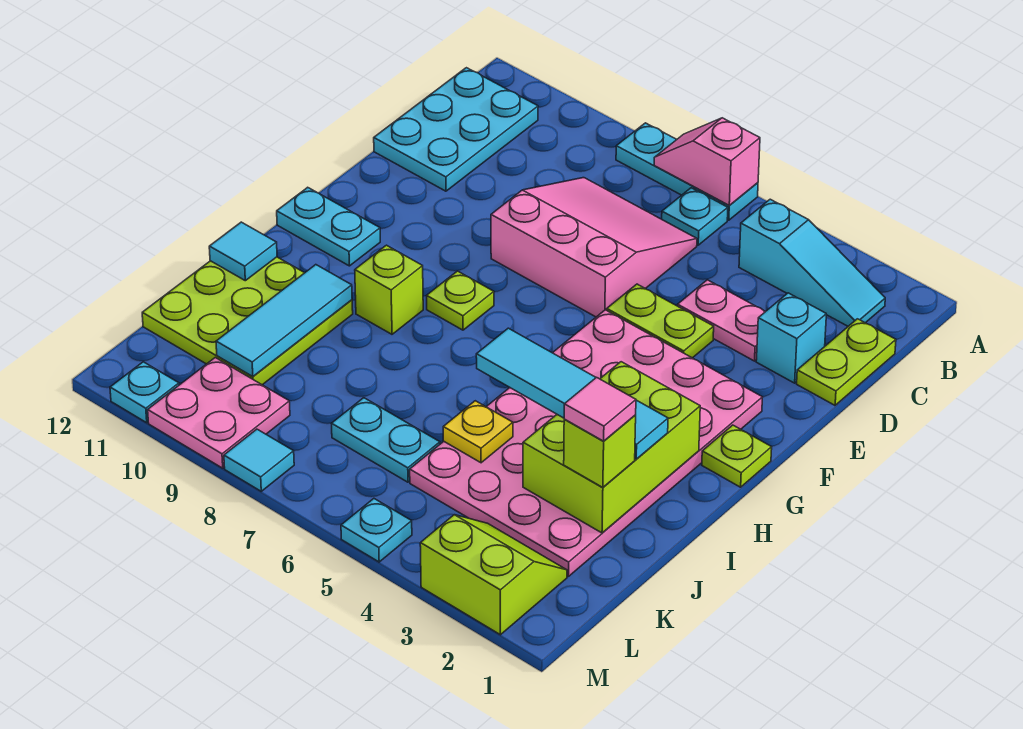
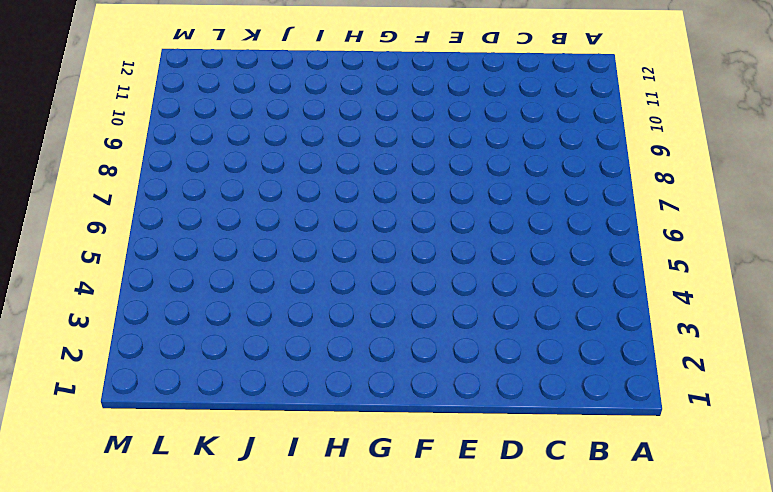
none -> cyan 1x3 plate [616,123,758,220]
none -> cyan 1x3 slope [739,199,885,326]
none -> cyan 1x1 plate [662,188,728,245]

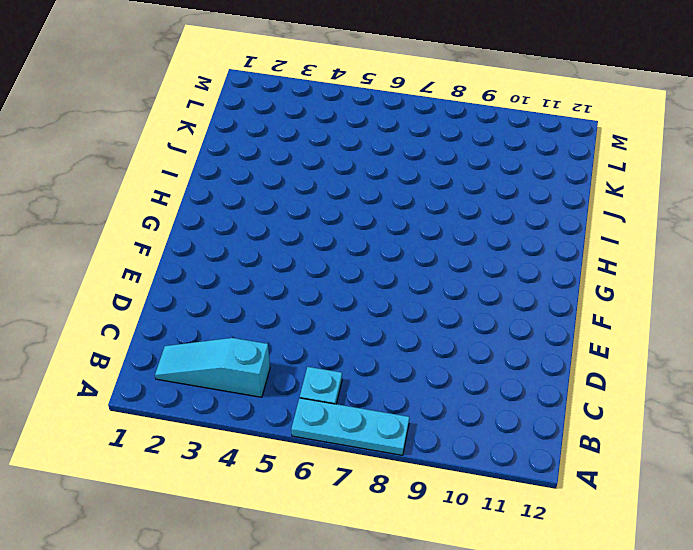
none -> cyan 2x3 plate [374,68,538,191]
none -> lime 1x2 plate [797,319,896,405]
none -> pink 3x3 slope [491,178,697,317]

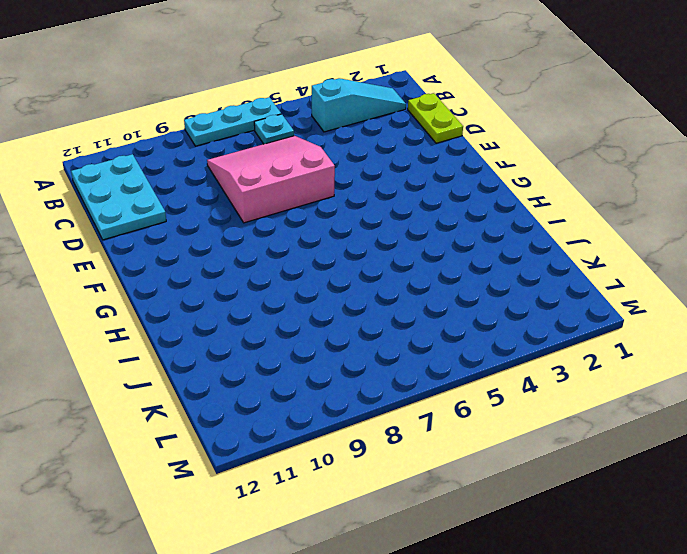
none -> cyan 1x1 brick [756,293,826,383]
none -> pink 1x2 plate [678,280,766,361]
none -> lime 1x2 plate [607,284,714,358]

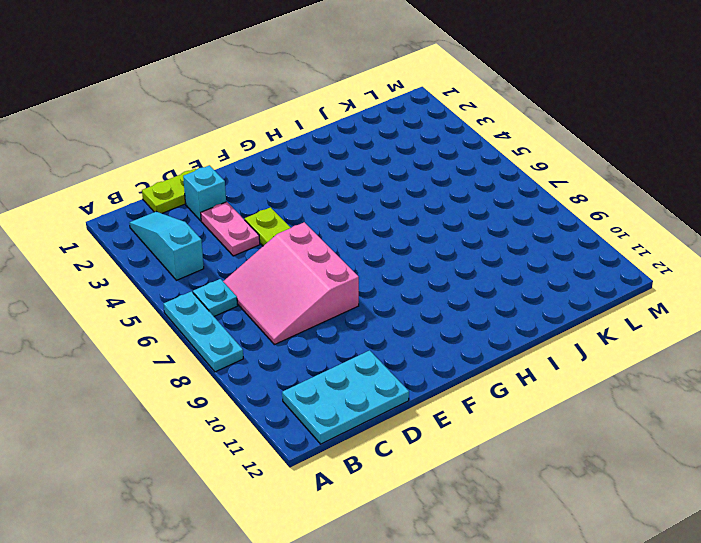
none -> pink 4x6 plate [410,310,763,576]
none -> lime 1x1 plate [702,425,772,487]
none -> lime 1x1 plate [427,271,494,330]

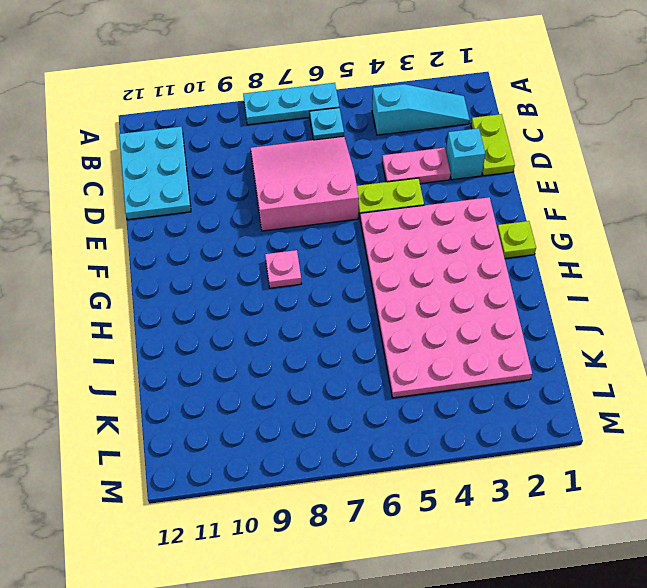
pink 1x1 plate [265,250,302,288] -> lime 1x1 plate [427,271,494,330]
none -> cyan 1x2 plate [277,187,380,266]
none -> lime 1x1 brick [355,245,423,334]
none -> lime 3x3 plate [142,257,353,385]

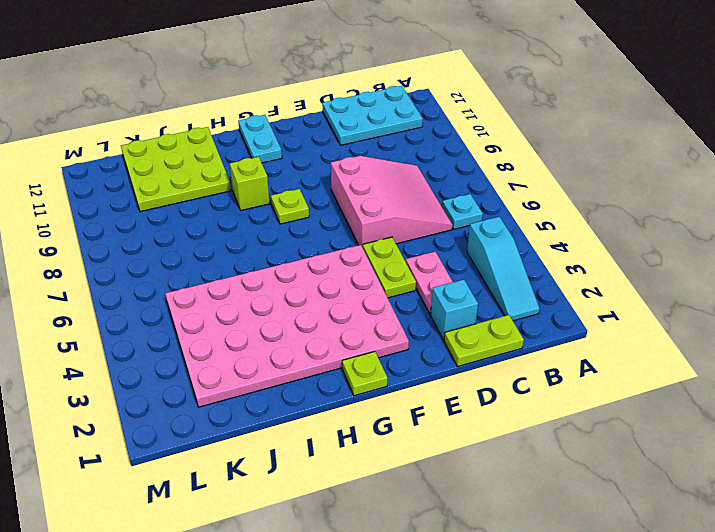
none -> cyan 1x3 plate [616,123,758,220]
none -> cyan 1x2 plate [332,398,440,482]
none -> lime 2x2 slope [420,515,567,635]

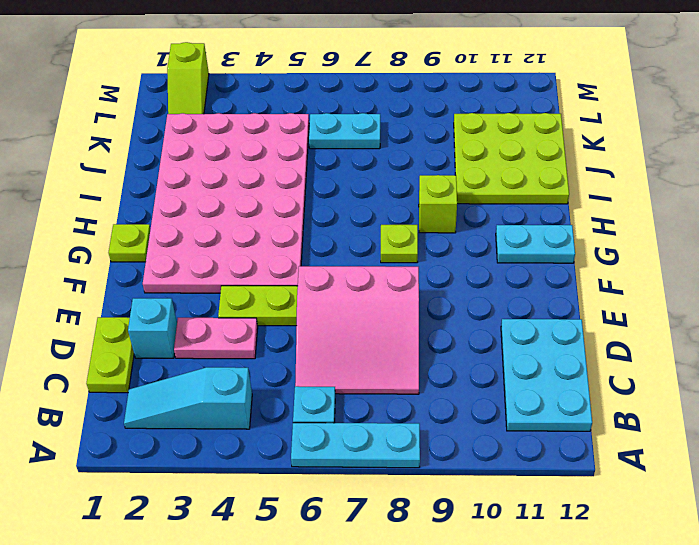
lime 1x2 slope [167,42,209,114] -> lime 2x2 slope [420,515,567,635]
none -> pink 2x2 plate [148,358,290,468]
none -> cyan 1x1 plate [341,499,412,562]
none -> cyan 1x1 tile [224,429,294,491]

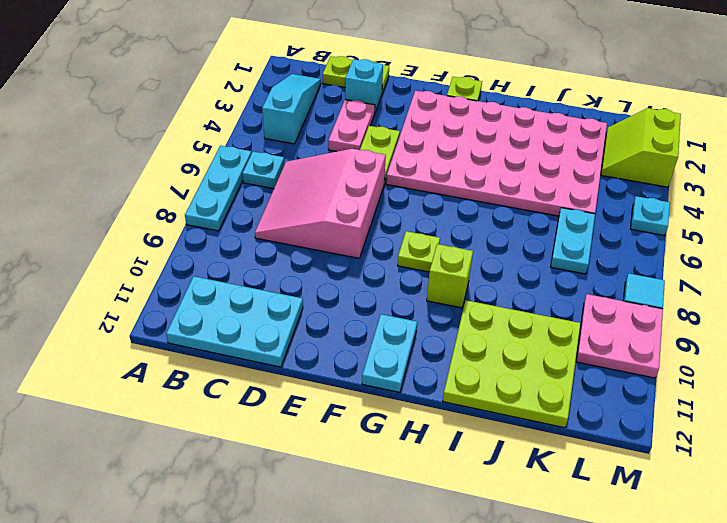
none -> cyan 1x1 plate [110,362,179,423]
none -> pink 1x2 slope [654,118,760,206]
none -> lime 2x3 brick [523,362,700,533]

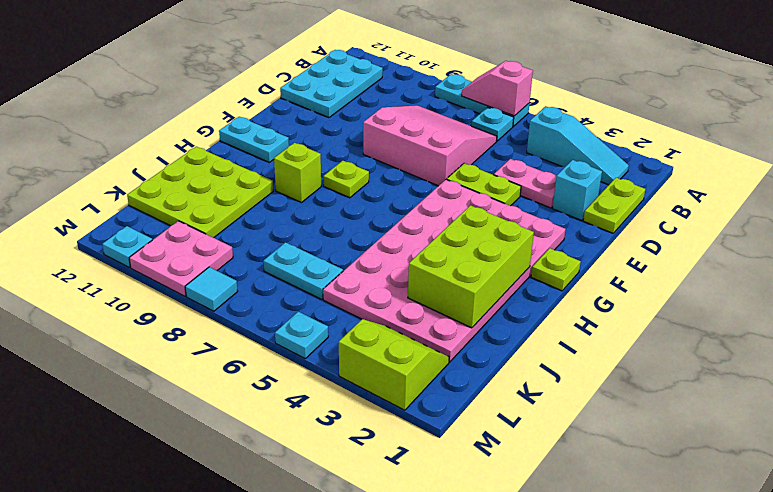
none -> cyan 1x3 tile [216,265,352,377]
none -> cyan 1x1 tile [209,222,277,281]
none -> yellow 1x1 plate [443,401,513,463]

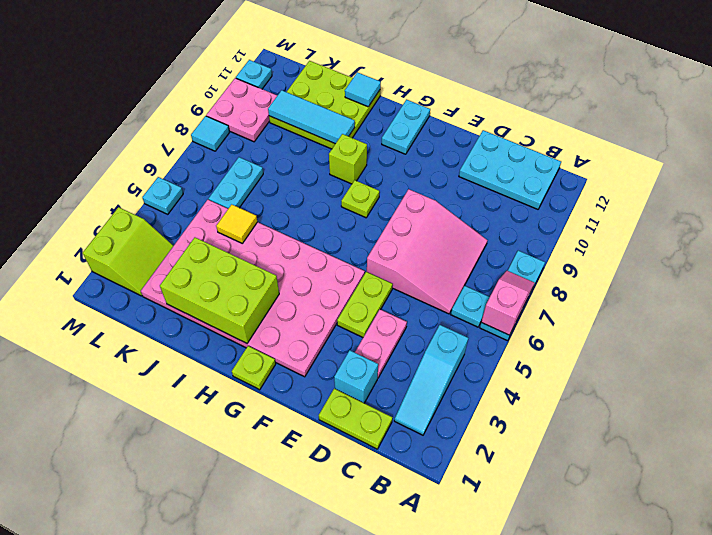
yellow 1x1 tile [216,205,257,243] -> yellow 1x1 plate [443,401,513,463]
none -> cyan 1x4 tile [476,328,668,459]
none -> lime 1x1 brick [564,415,636,487]
none -> pink 1x1 tile [564,377,636,441]

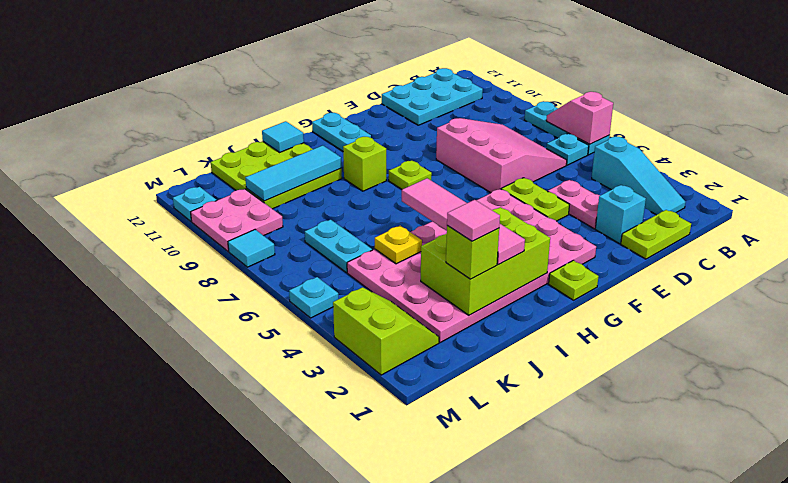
pink 1x4 tile [402,178,525,265] -> cyan 1x4 tile [476,328,668,459]

